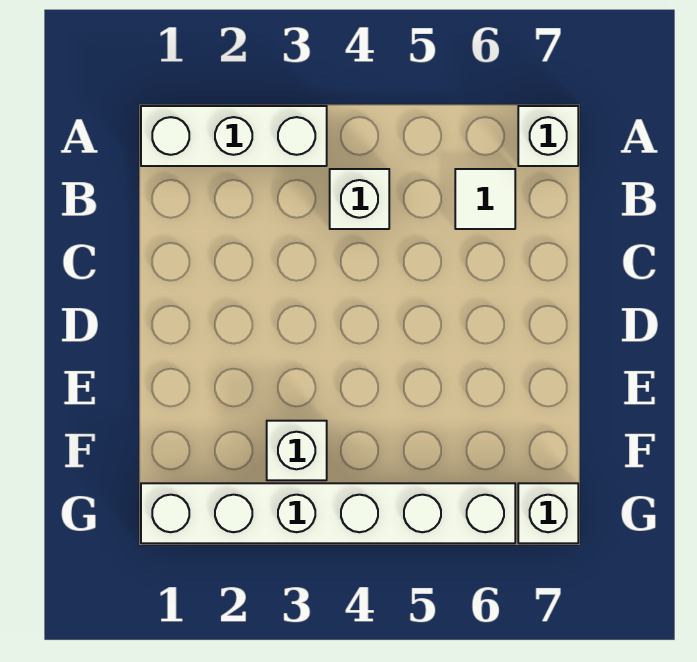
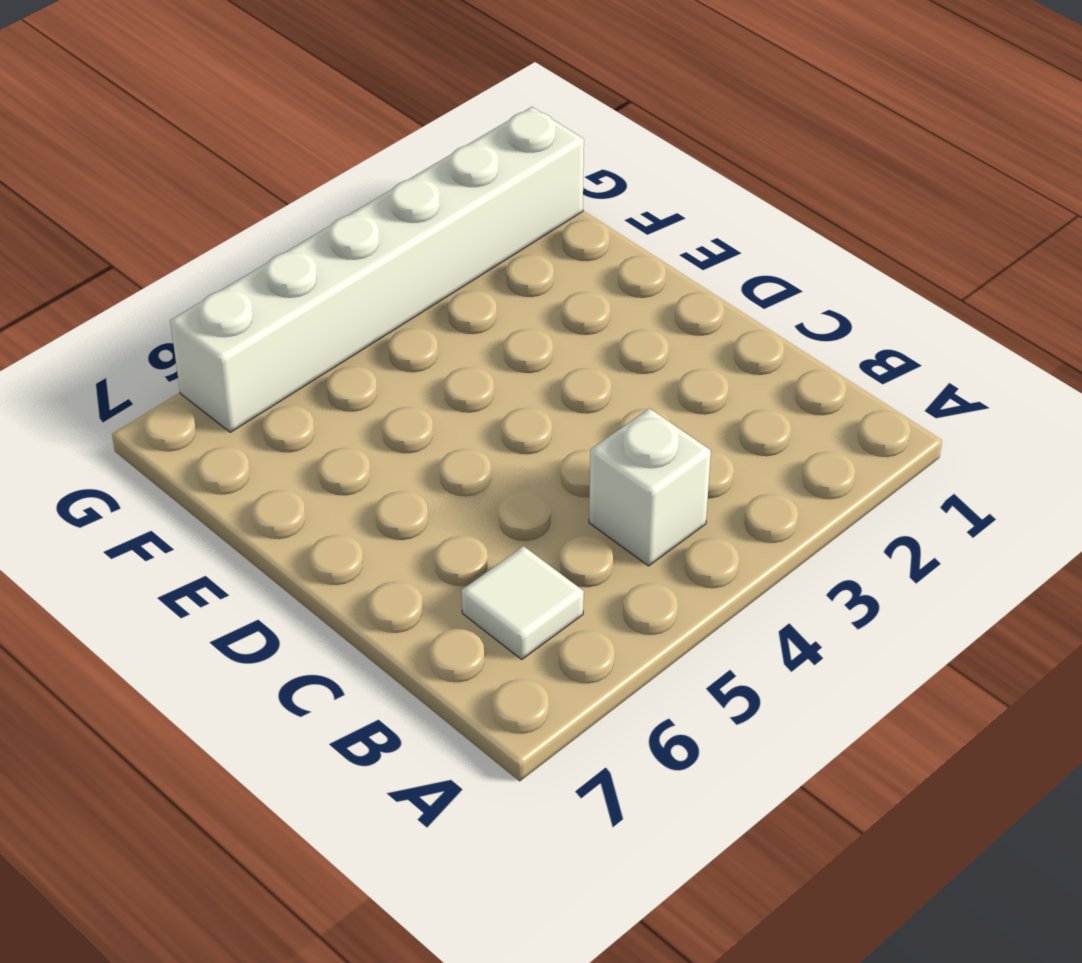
none -> white 1x3 brick [141,106,327,166]
none -> white 1x1 brick [518,106,578,166]

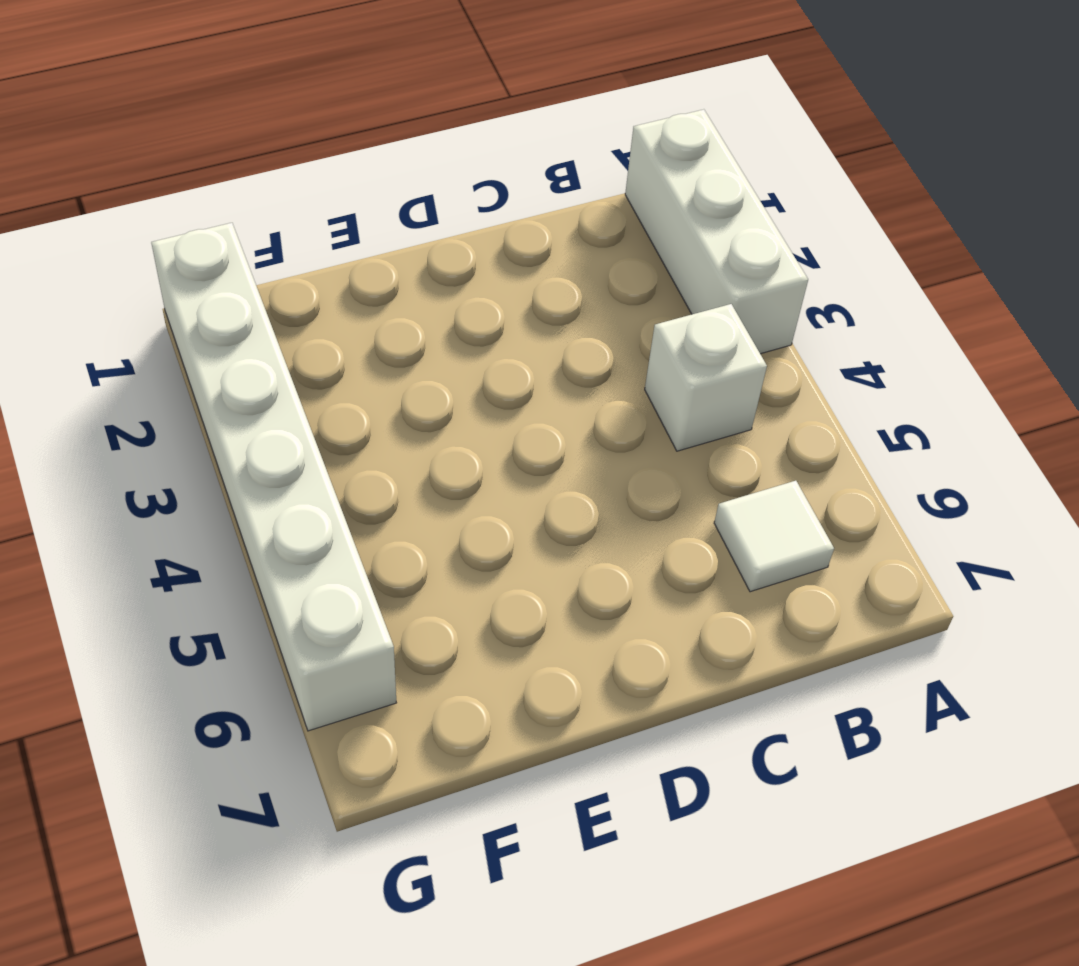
none -> white 1x1 brick [518,106,578,166]
none -> white 1x1 brick [267,421,327,480]

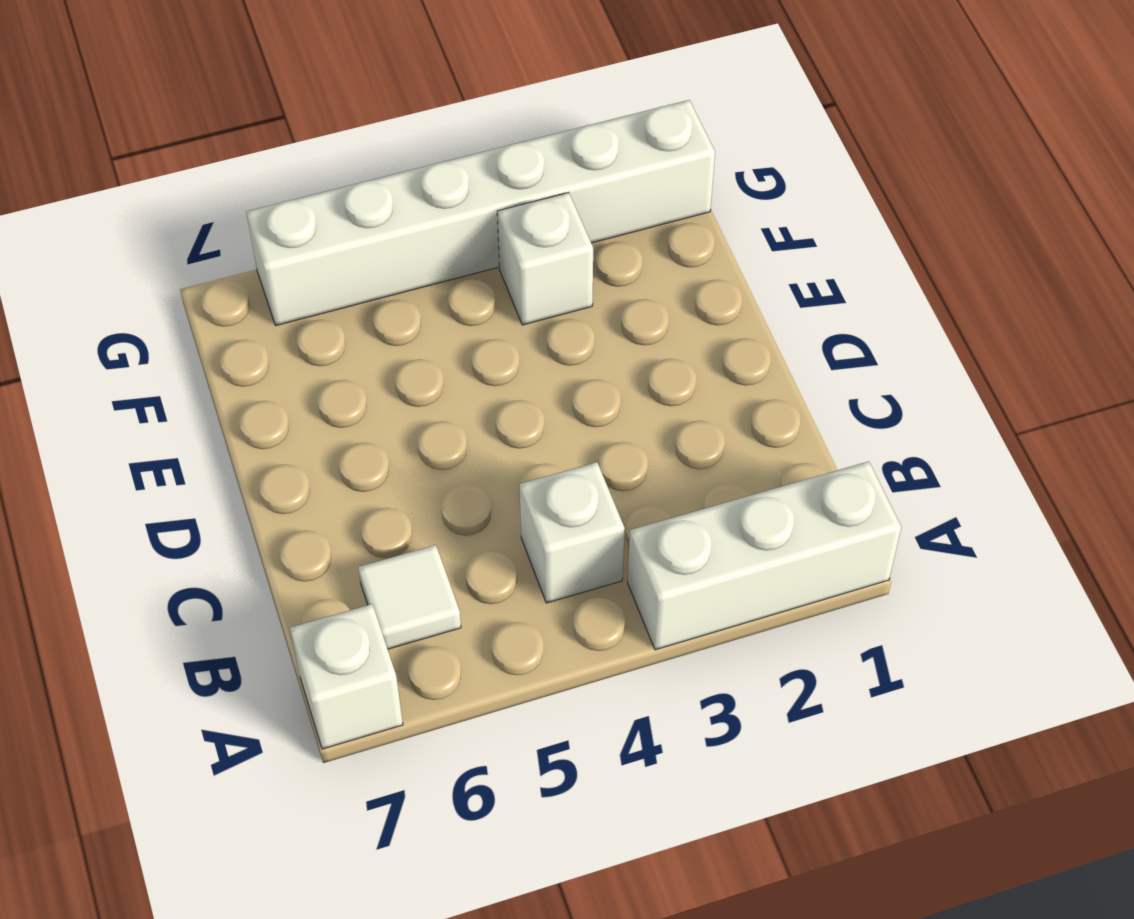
none -> white 1x1 brick [518,483,578,543]

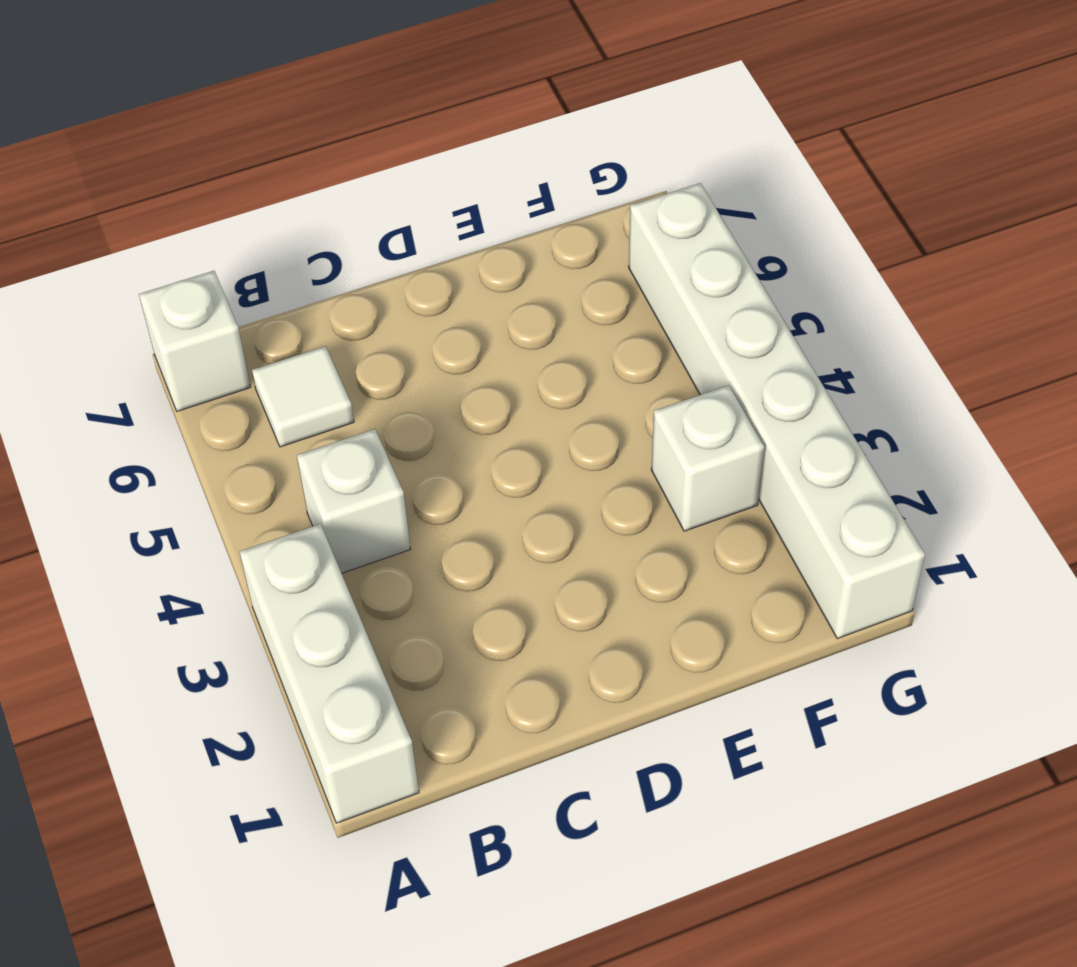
none -> white 1x1 brick [518,483,578,543]

